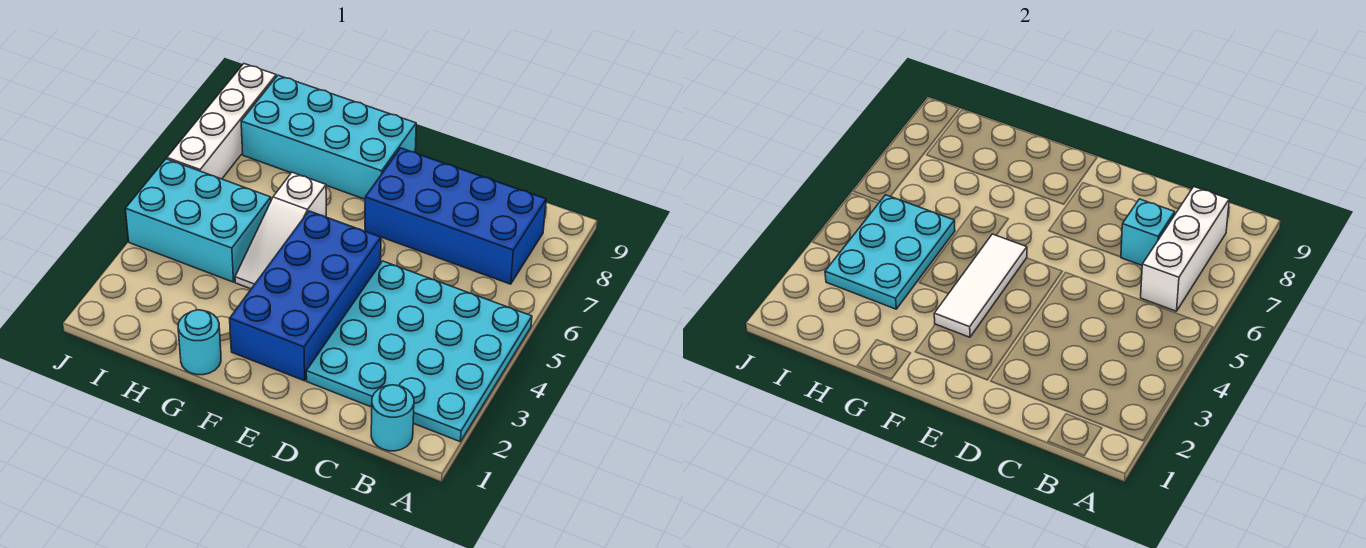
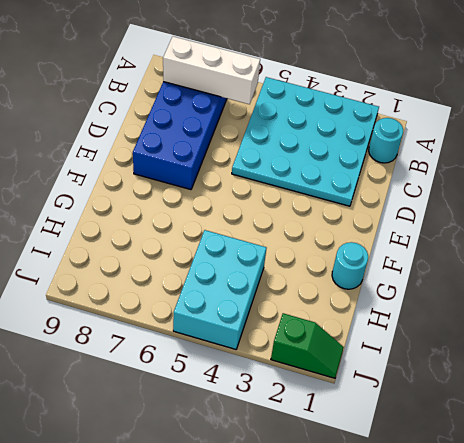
green 1x2 slope [271,313,344,378] -> none
none -> blue 2x4 brick [230,211,381,381]
none -> cyan 2x4 brick [241,75,416,199]
none -> white 1x3 slope [235,172,326,289]

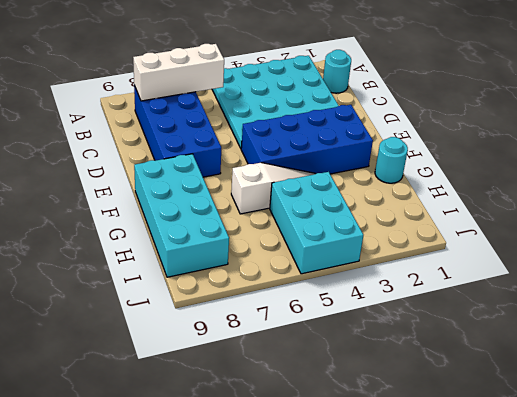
none -> white 1x4 brick [167,64,276,179]
none -> cyan 1x1 brick [1121,199,1175,265]
none -> white 1x3 tile [934,234,1027,337]

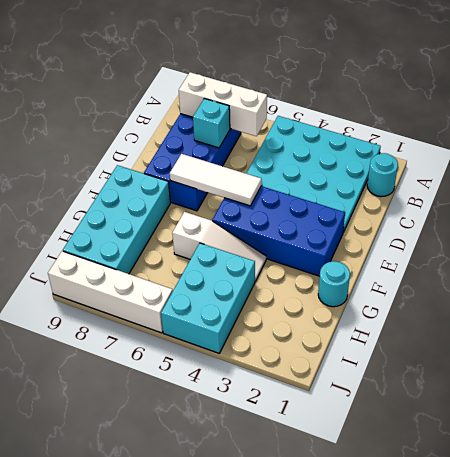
white 1x3 tile [170,154,261,206] -> white 1x3 tile moved to [934,234,1027,337]
none -> cyan 2x3 plate [825,195,955,309]

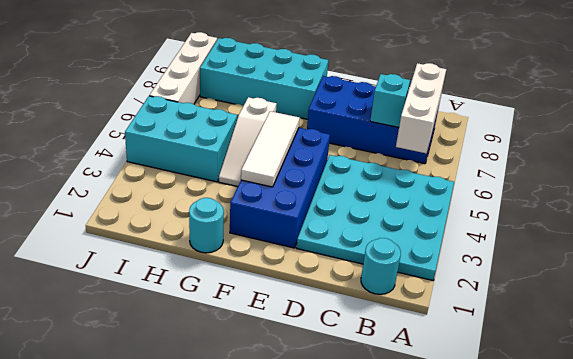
none -> cyan 2x3 plate [825,195,955,309]

